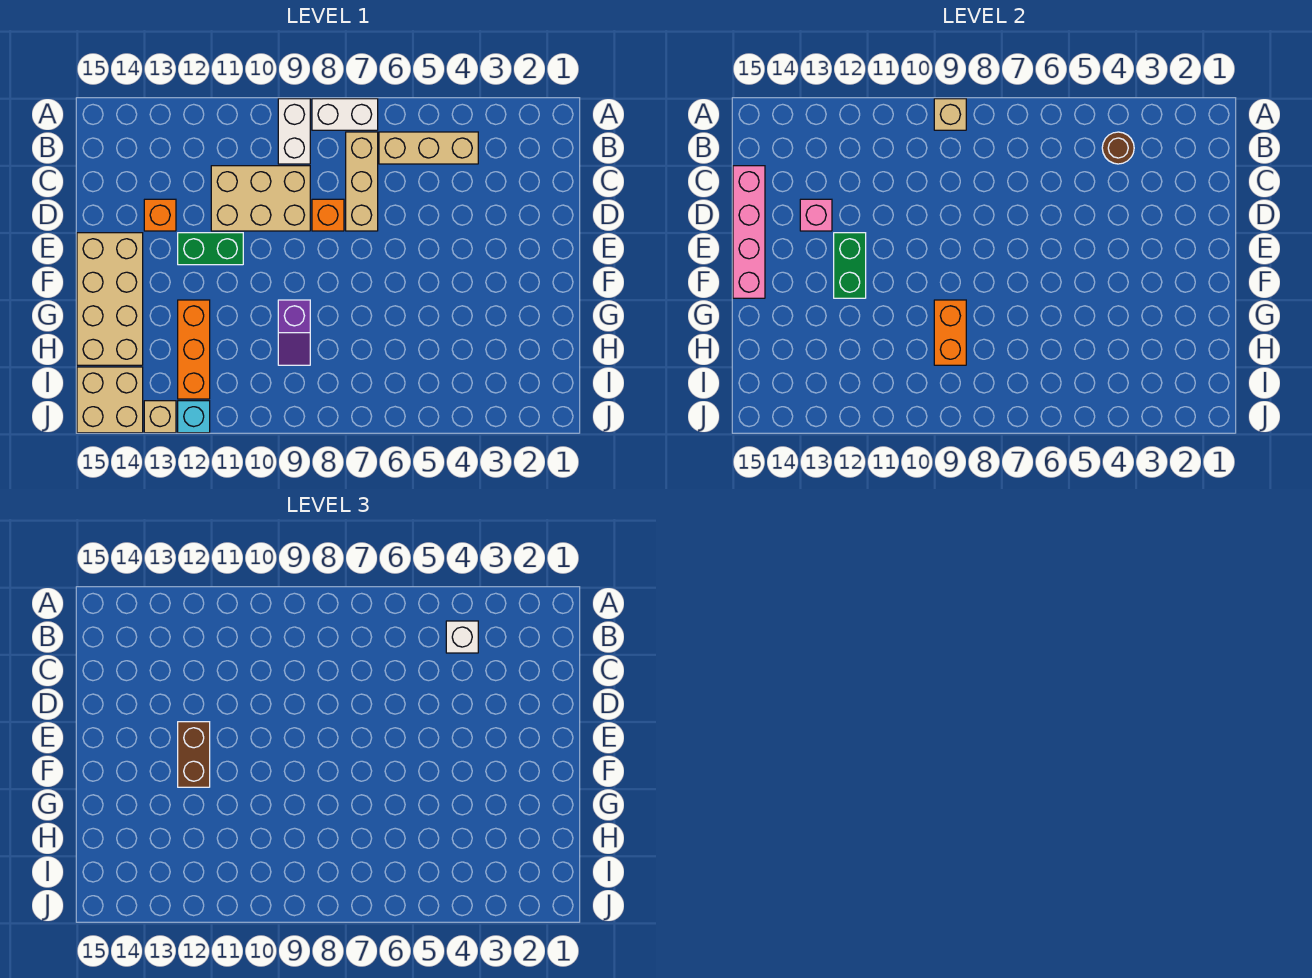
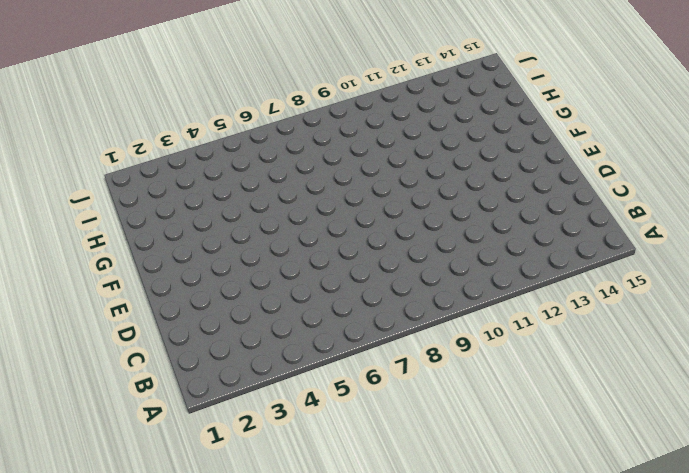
none -> white 1x2 brick [312,99,378,130]
none -> white 1x2 brick [278,99,310,164]
none -> tan 1x3 brick [379,132,478,164]

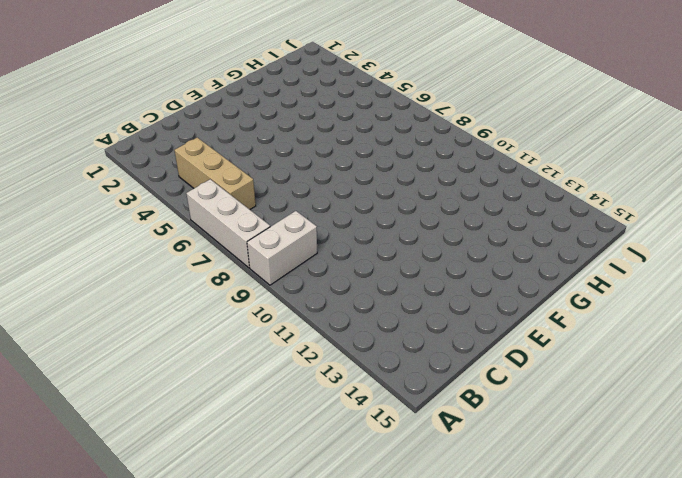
white 1x3 brick [186,179,270,268] -> white 1x2 brick [312,99,378,130]
none -> tan 1x3 brick [346,132,378,231]
none -> tan 2x3 brick [211,166,310,231]
none -> orange 1x1 brick [312,199,344,231]

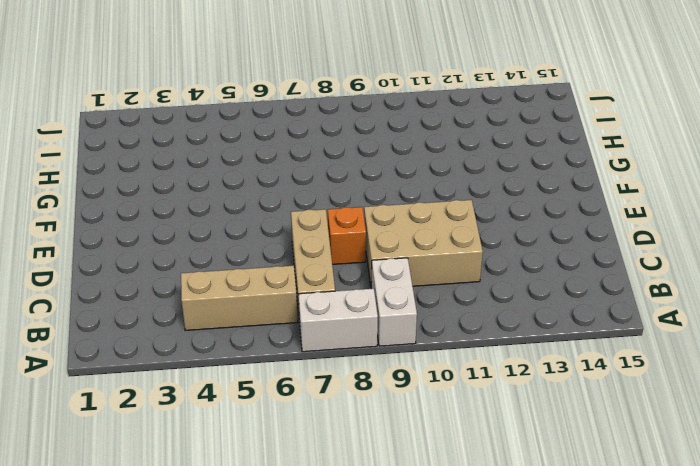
none -> orange 1x1 brick [144,199,176,231]
none -> green 1x2 brick [178,233,243,265]
none -> tan 2x4 brick [77,233,143,365]

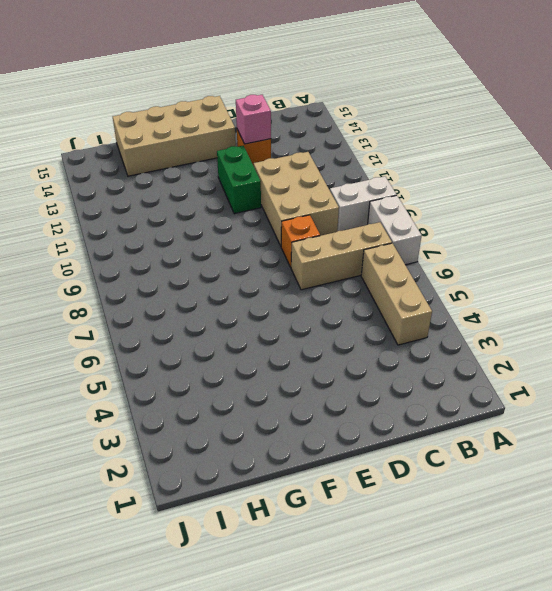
none -> purple 1x2 slope [278,300,310,365]
none -> orange 1x3 brick [178,300,210,399]
none -> tan 2x2 brick [77,367,143,433]

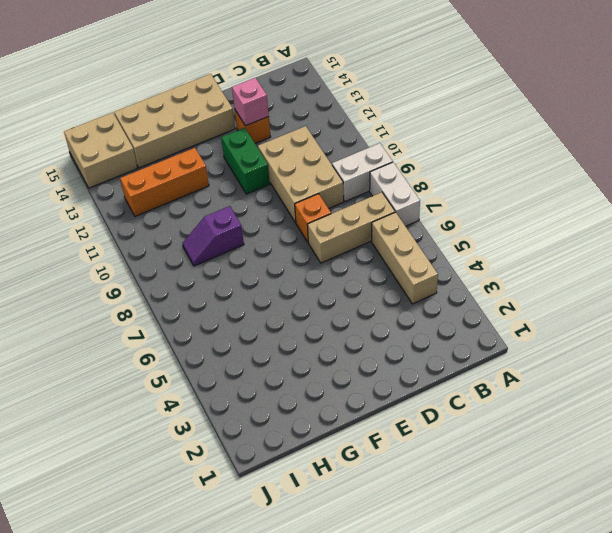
none -> cyan 1x1 brick [178,401,210,433]
none -> tan 1x1 brick [144,401,176,433]
none -> tan 1x1 brick [934,99,966,130]

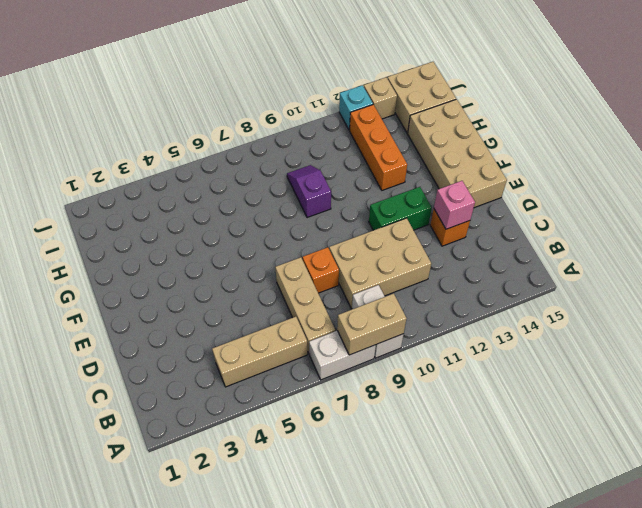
tan 1x2 brick [337,293,407,355] -> tan 1x1 brick [934,99,966,130]
none -> brown 1x1 round brick [1102,132,1134,164]
none -> pink 1x4 brick [733,166,765,298]
none -> green 1x2 brick [834,233,866,298]

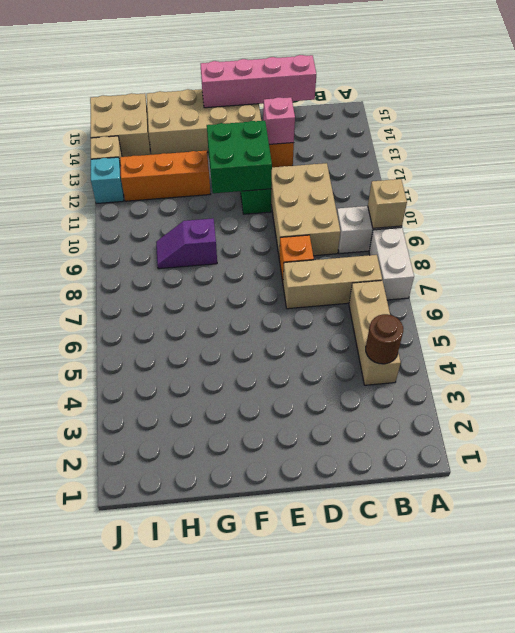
green 2x2 brick [207,121,272,193] -> green 1x2 brick [834,233,866,298]
none -> orange 1x2 brick [934,300,966,365]
none -> white 1x1 brick [446,621,478,653]
none -> brown 1x2 brick [178,722,210,787]

